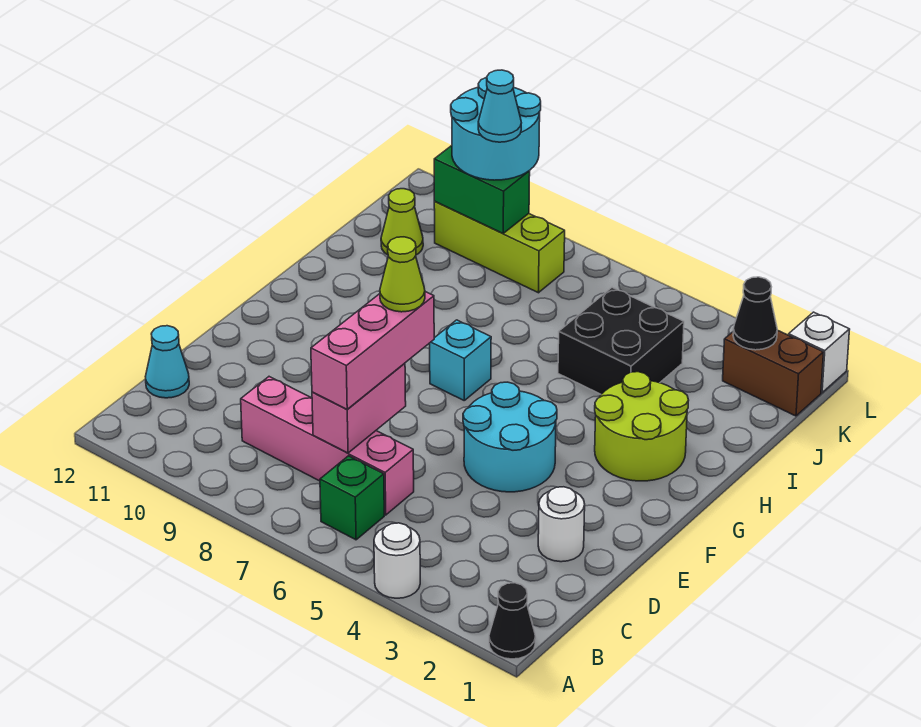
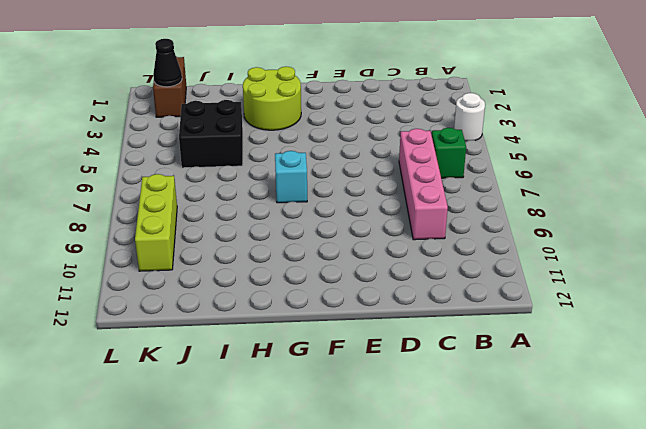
none -> black 1x1 cone [489,583,536,659]
none -> cyan 1x1 cone [145,326,189,398]
none -> white 1x1 round brick [538,487,585,562]

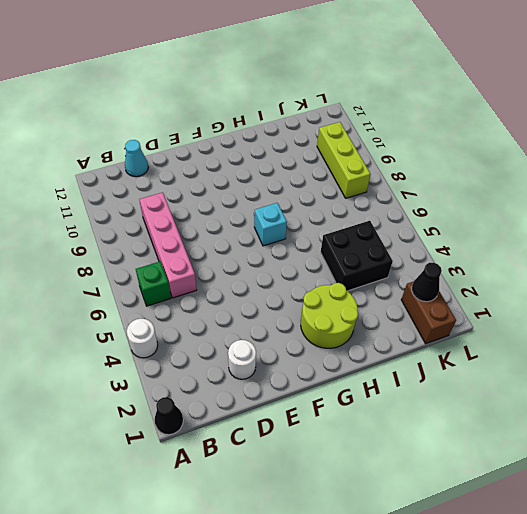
none -> cyan 2x2 round brick [463,382,557,492]
none -> lime 1x1 cone [381,189,423,255]
none -> white 1x1 brick [789,312,850,393]

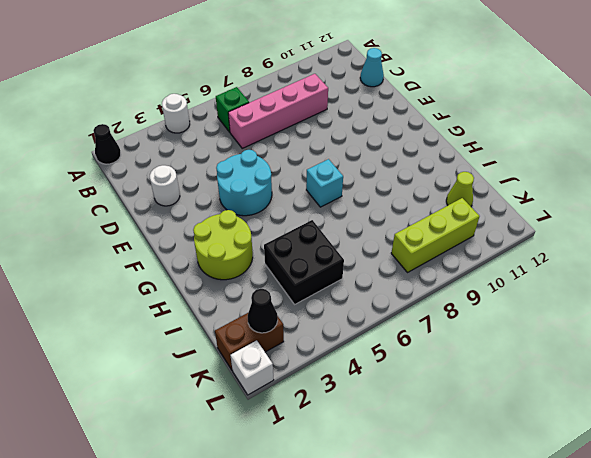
none -> pink 1x2 brick [312,363,406,453]
none -> green 1x2 brick [434,146,530,233]
none -> pink 1x3 brick [311,292,434,409]

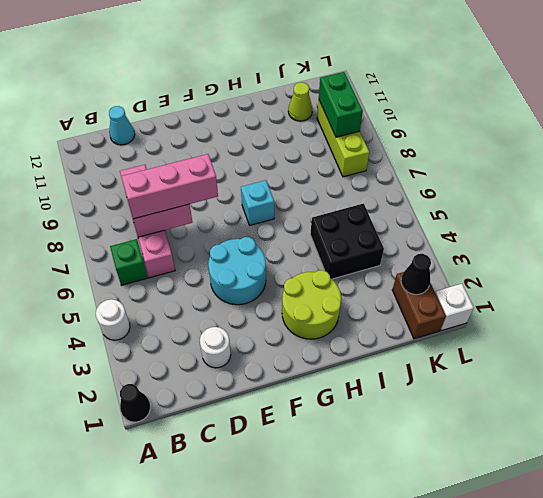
none -> cyan 2x2 round brick [451,77,541,180]
none -> lime 1x1 cone [380,237,425,312]
none -> cyan 1x1 cone [478,70,521,142]

